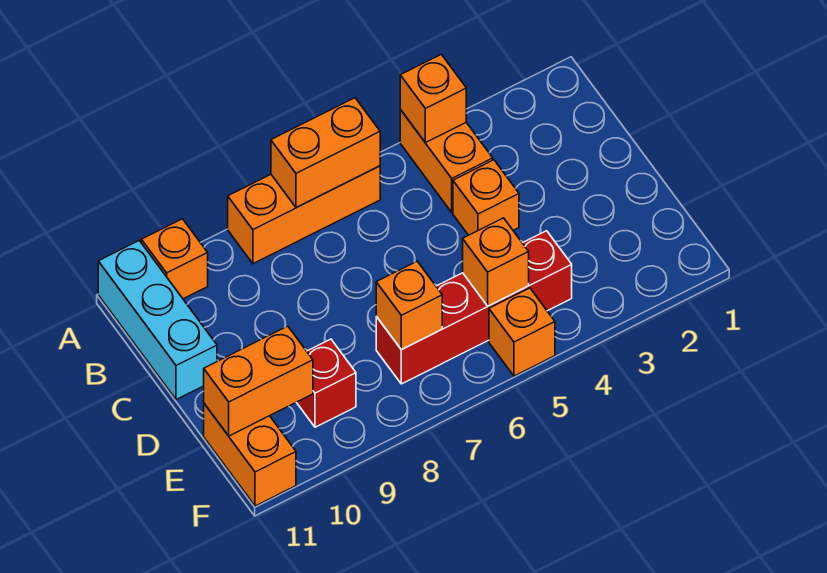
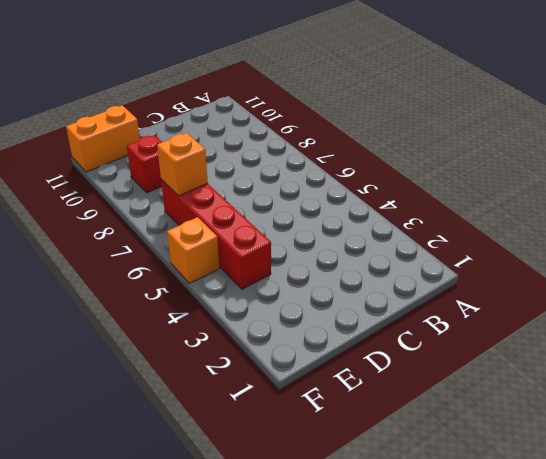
none -> orange 1x2 brick [400,110,493,212]
none -> orange 1x3 brick [228,166,380,264]
none -> orange 1x1 brick [141,219,208,299]

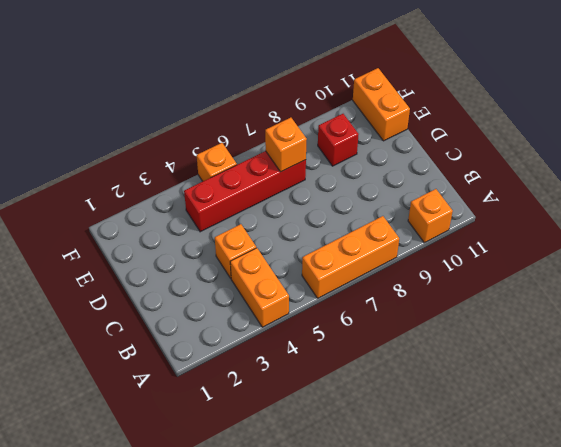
none -> cyan 1x3 brick [98,241,217,400]
none -> orange 1x1 brick [400,54,466,143]
none -> orange 1x2 brick [271,98,380,208]

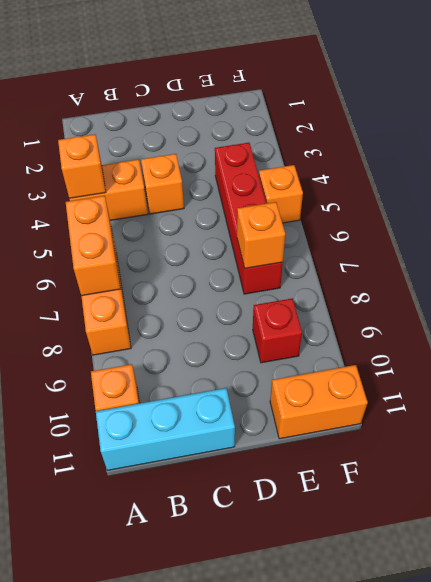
none -> orange 1x1 brick [463,218,529,306]
none -> orange 1x2 brick [204,326,313,436]

